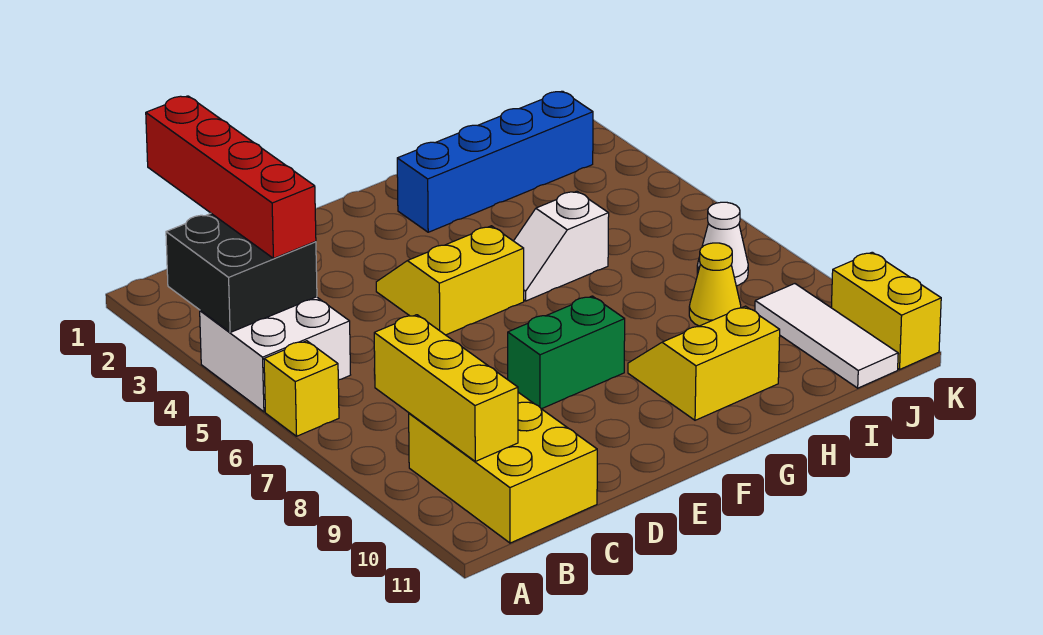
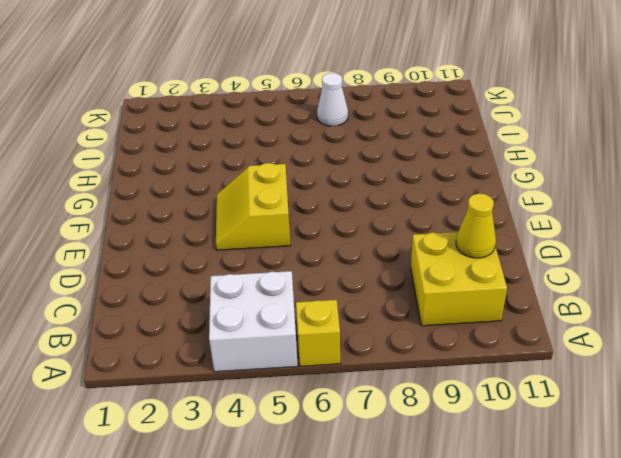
yellow 2x2 brick [411,232,507,326] -> yellow 2x3 brick [409,392,597,543]
yellow 1x1 cone [456,194,496,258] -> yellow 1x1 cone moved to [689,243,741,326]
none -> green 1x2 brick [508,296,625,409]
none -> blue 1x4 brick [397,91,593,232]
none -> white 1x2 slope [514,191,609,301]

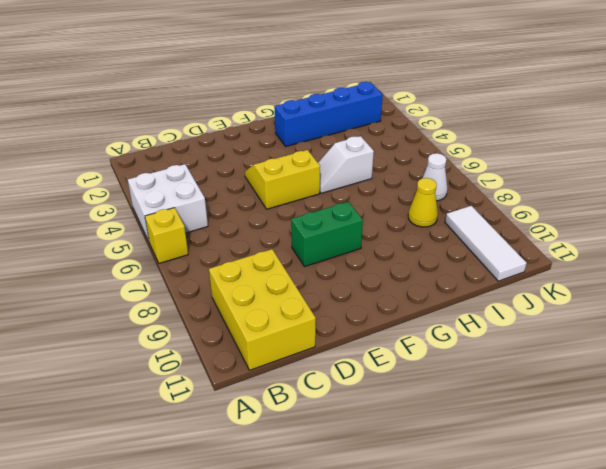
none -> yellow 2x2 slope [628,306,780,420]
none -> yellow 1x2 brick [831,252,941,369]
none -> black 2x2 brick [166,214,317,332]

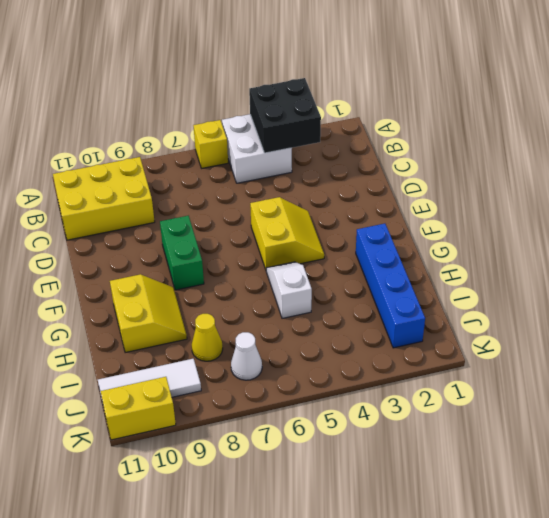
none -> yellow 1x3 brick [374,315,518,461]
none -> red 1x4 brick [146,96,316,258]

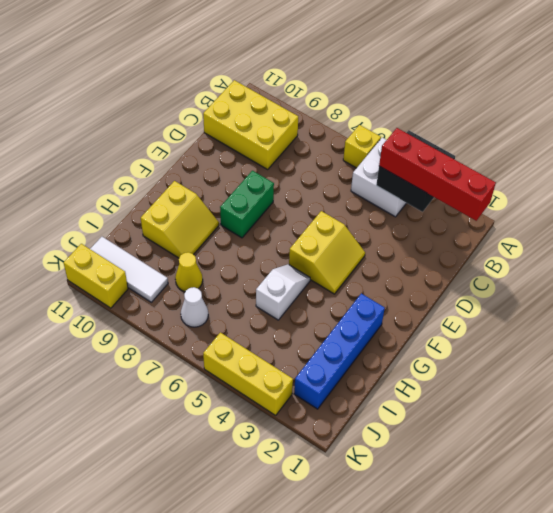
yellow 1x3 brick [203,332,293,415] -> yellow 1x3 brick moved to [374,315,518,461]

